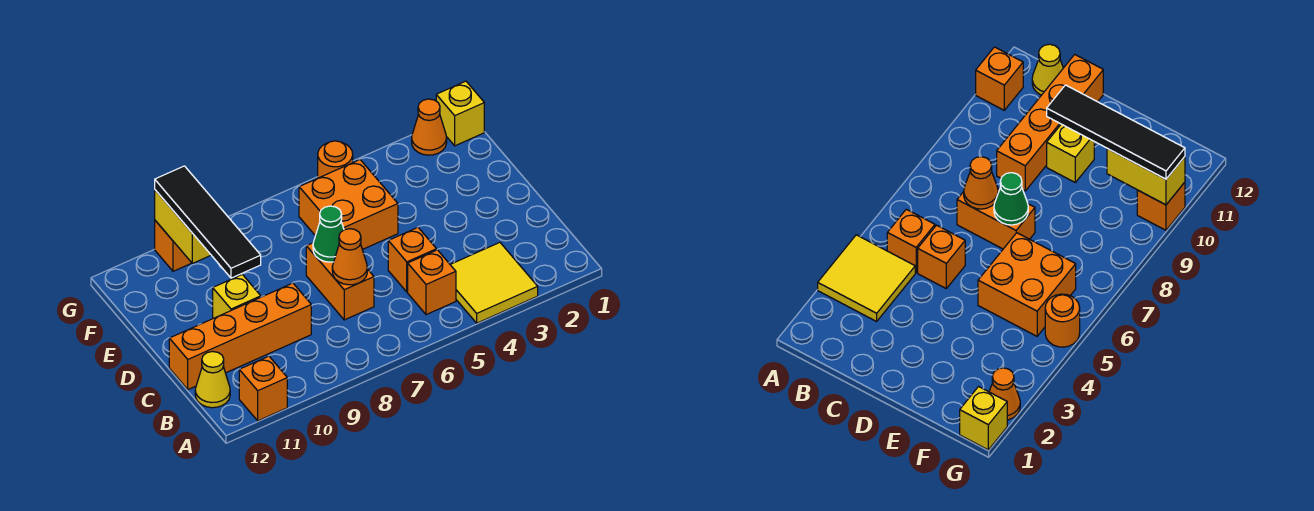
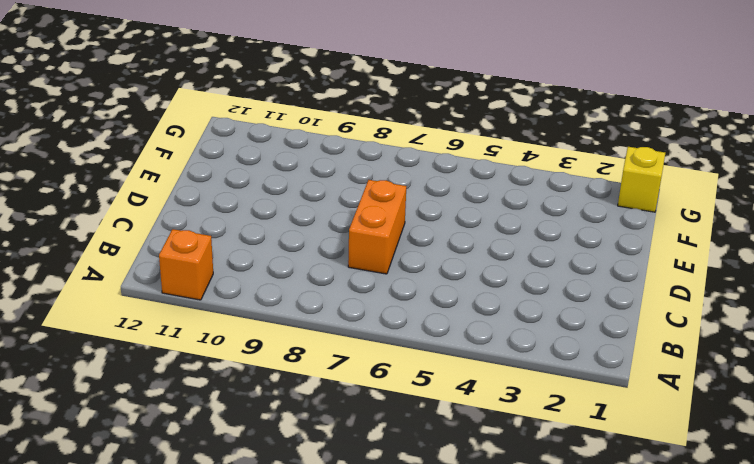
none -> yellow 2x2 tile [450,242,538,323]
none -> orange 1x1 brick [408,250,456,315]
none -> yellow 1x1 cone [195,352,230,408]

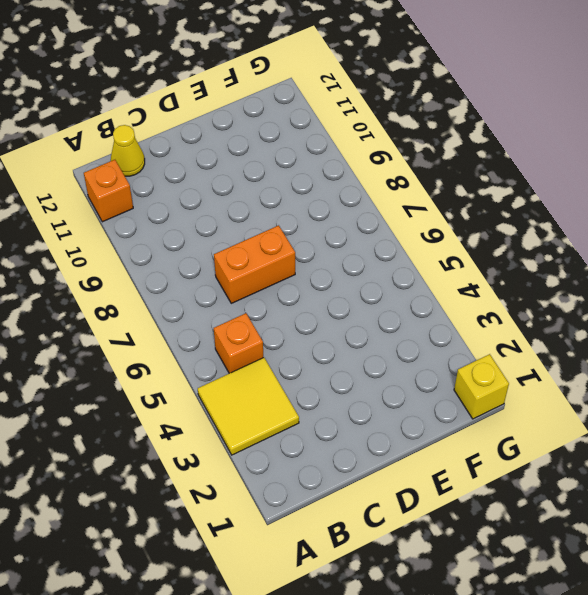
none -> orange 1x1 brick [388,227,437,292]
none -> orange 1x4 brick [169,283,311,389]
none -> yellow 1x1 brick [213,274,261,318]

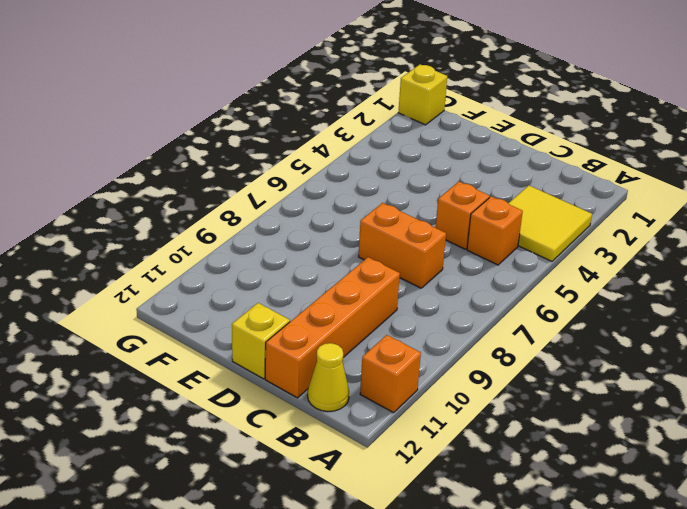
yellow 1x1 brick [232,303,290,379] -> yellow 1x1 brick moved to [213,274,261,318]
none -> orange 2x2 brick [299,160,398,250]
none -> orange 1x1 cone [412,99,447,155]
none -> orange 1x1 round brick [318,141,353,178]

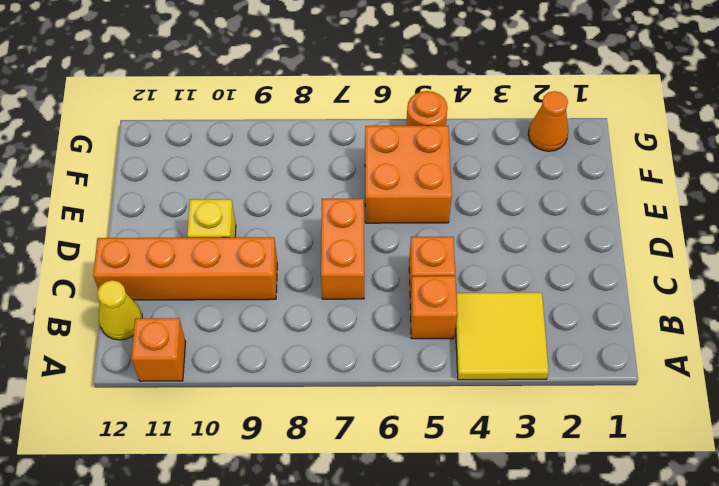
none -> yellow 1x1 brick [436,81,484,146]
none -> orange 1x1 brick [155,221,191,271]
none -> orange 1x1 cone [332,229,367,285]

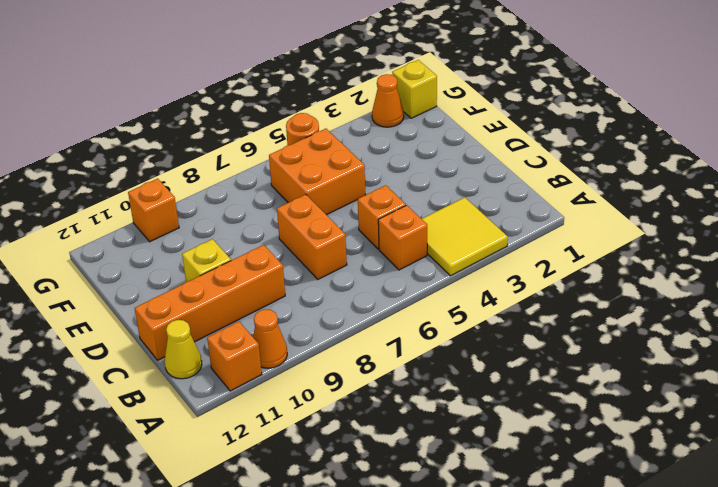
orange 1x1 cone [253,309,287,368] -> orange 1x1 cone moved to [332,229,367,285]
none -> green 1x1 cone [313,206,344,262]
none -> yellow 1x2 brick [155,190,211,263]
none -> black 1x4 tile [155,166,261,278]

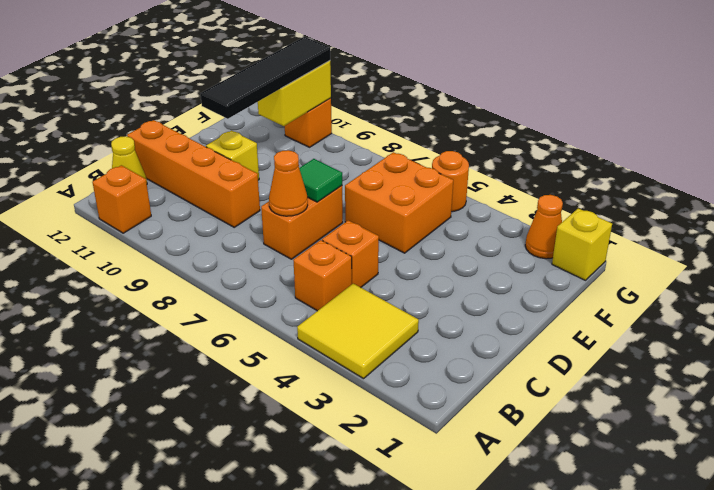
green 1x1 tile [299,159,342,202] -> green 1x1 cone [313,206,344,262]

